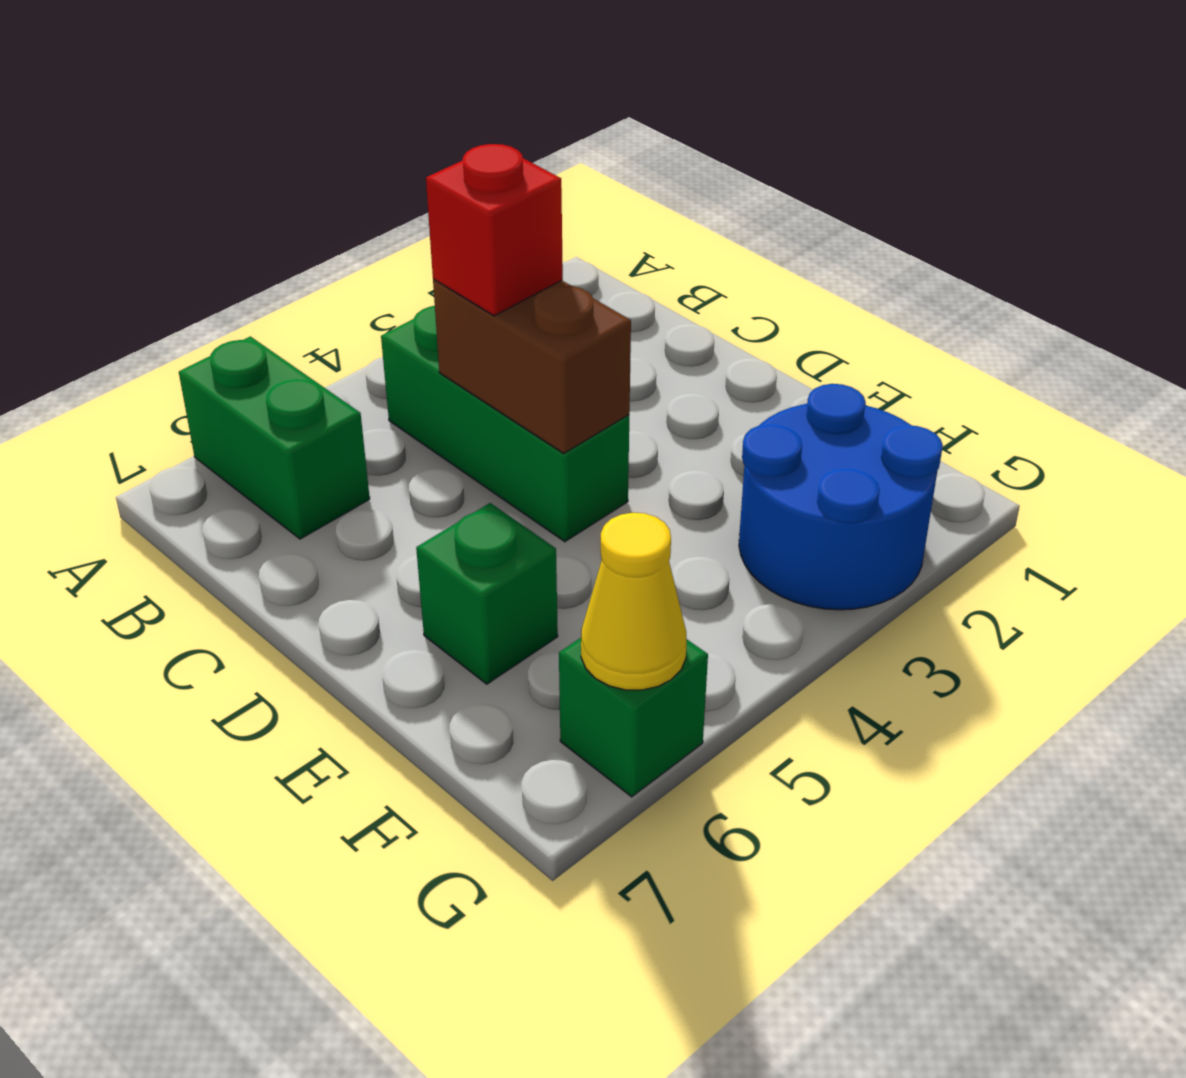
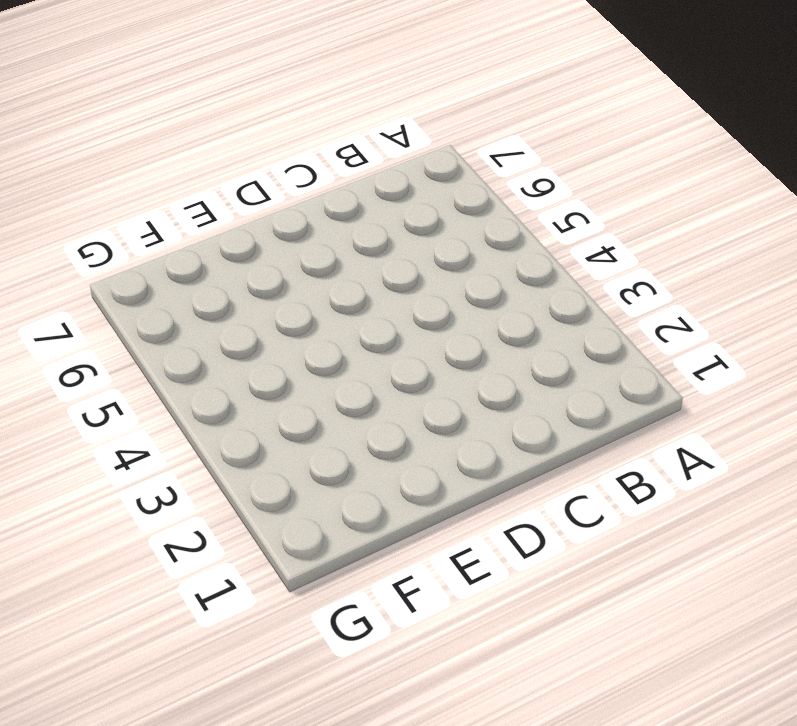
none -> green 1x2 brick [179,336,370,539]
none -> green 1x3 brick [381,306,629,542]

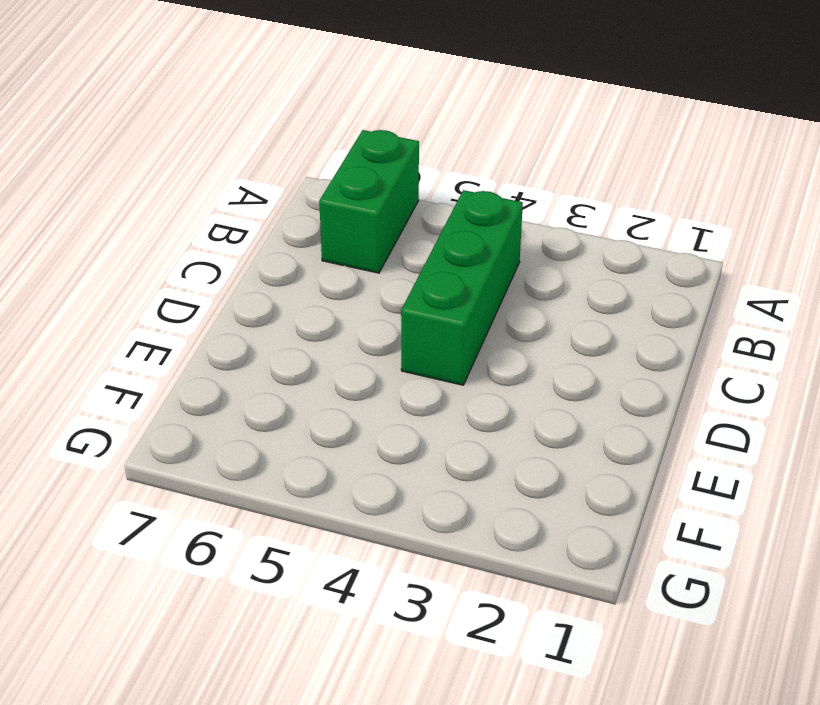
none -> green 1x1 brick [416,503,558,684]
none -> blue 2x2 round brick [739,384,943,610]

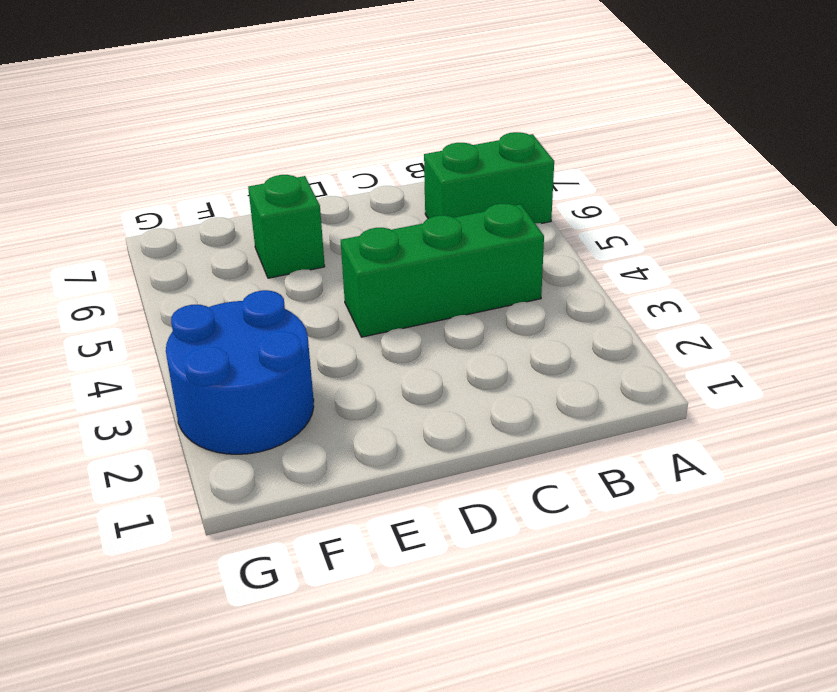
none -> green 1x1 brick [559,638,708,797]
none -> brown 1x2 brick [433,279,631,453]

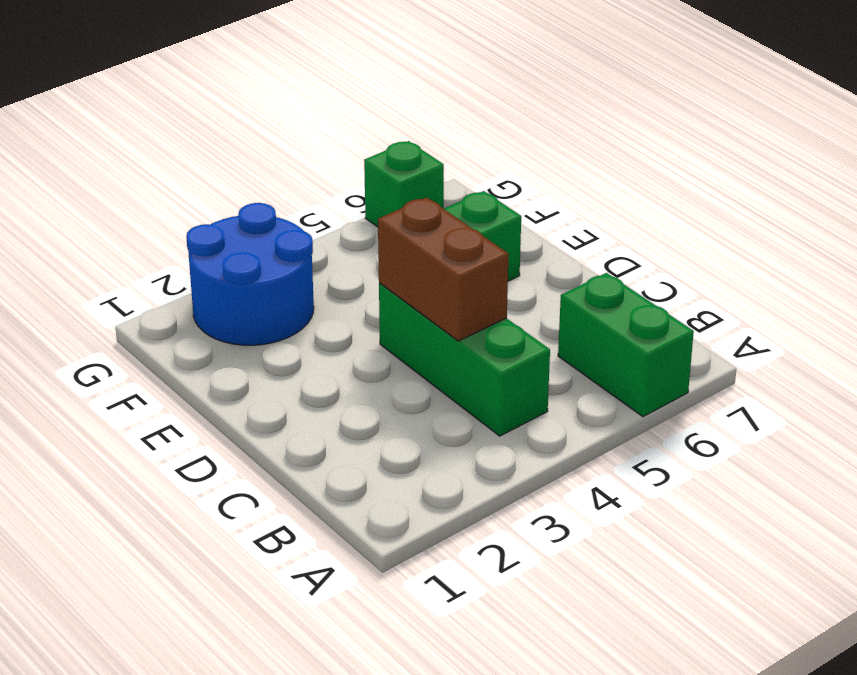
none -> yellow 1x1 cone [581,513,687,690]
none -> red 1x1 brick [426,144,563,316]

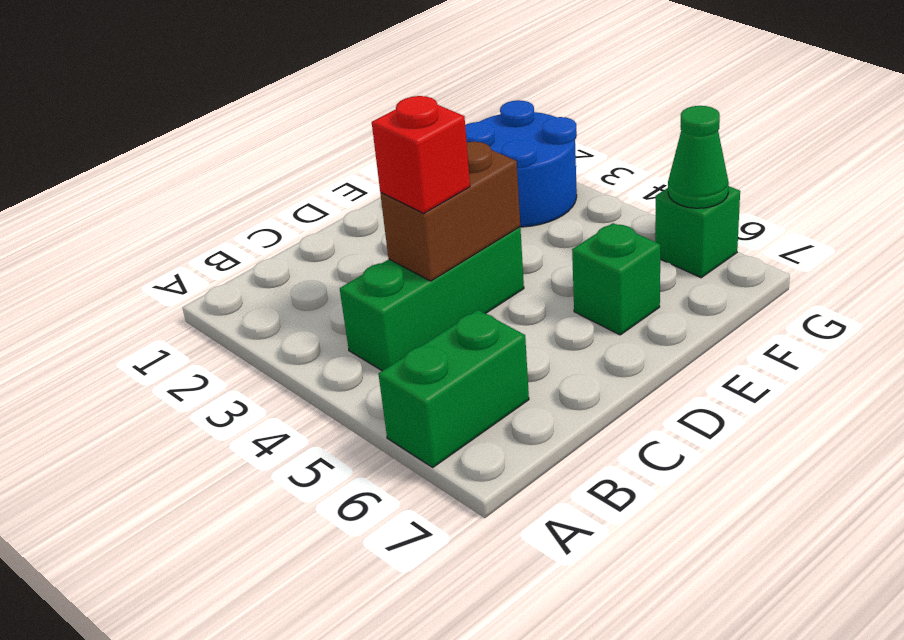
green 1x1 cone [668,106,729,208] -> yellow 1x1 cone [581,513,687,690]

